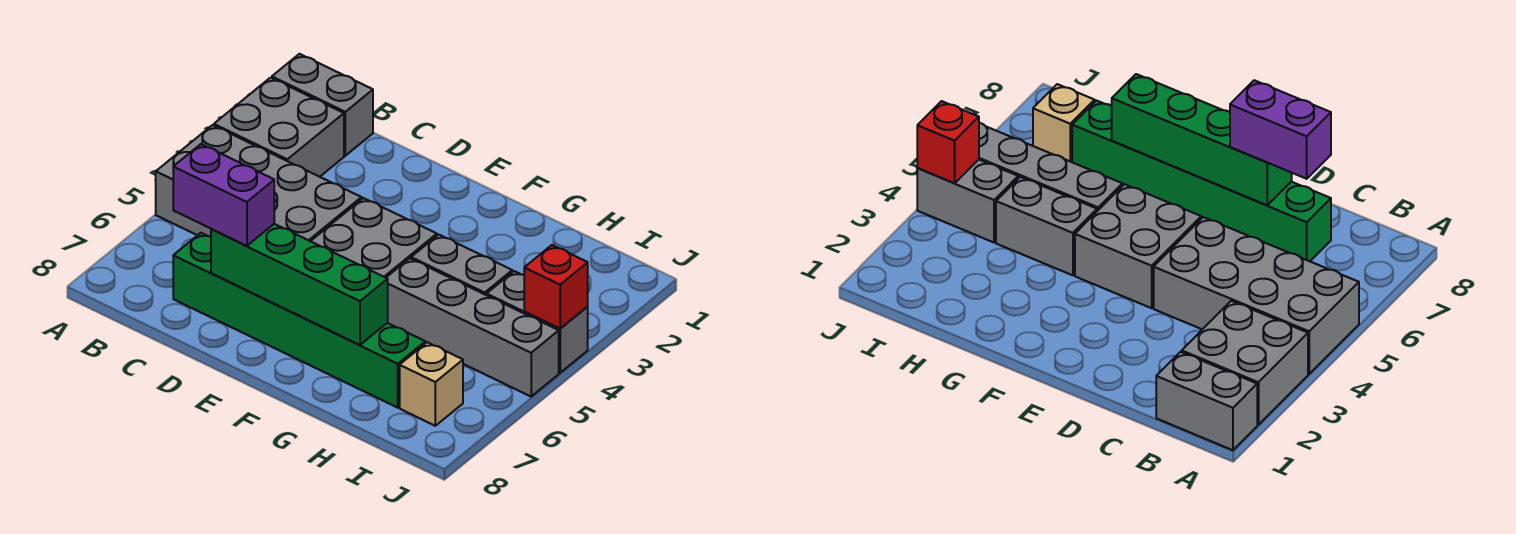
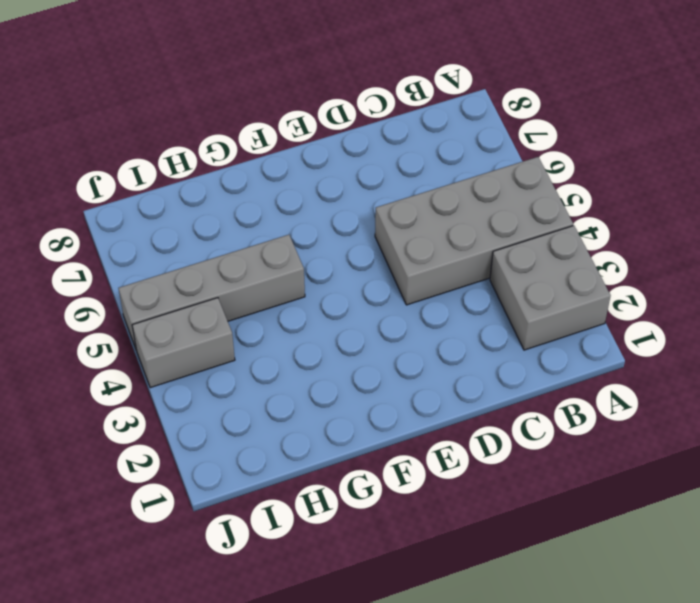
none -> grey 1x2 brick [272,54,373,156]
none -> green 1x6 brick [173,233,425,408]
none -> grey 2x2 brick [311,198,437,278]

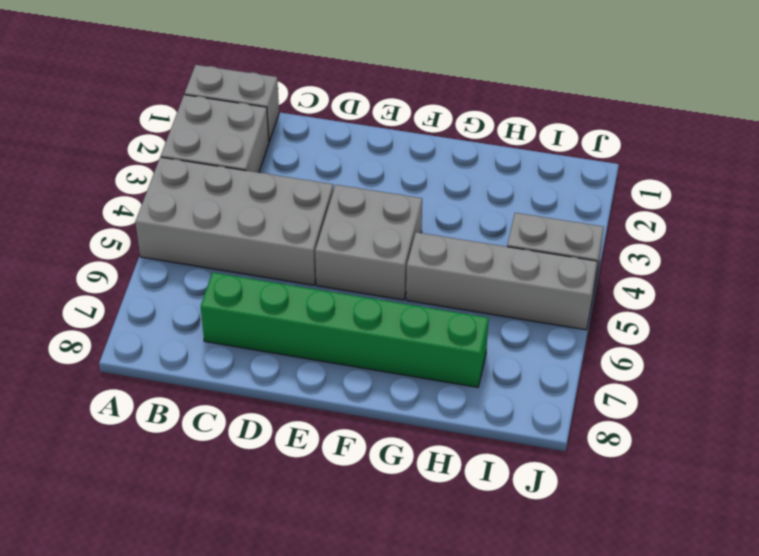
none -> grey 1x2 brick [411,235,512,295]
none -> tan 1x1 brick [400,342,463,426]
none -> green 1x4 brick [211,224,388,345]

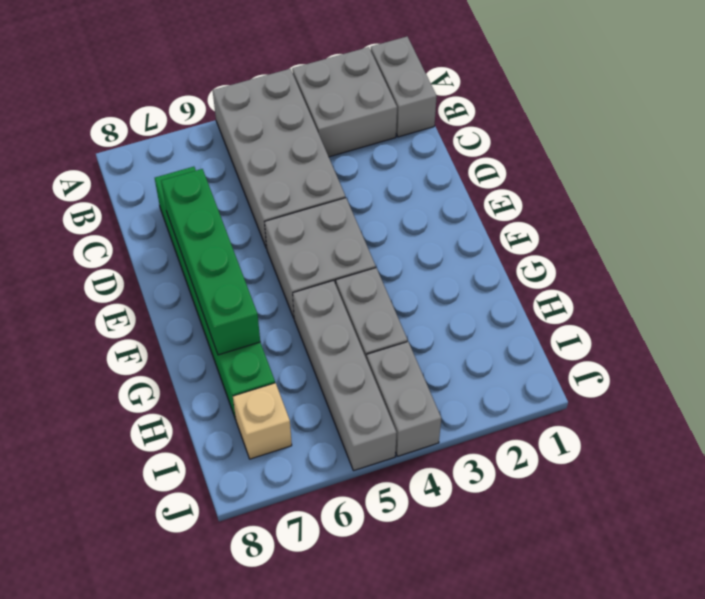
none -> red 1x1 brick [524,245,588,328]
none -> purple 1x2 brick [173,144,274,246]

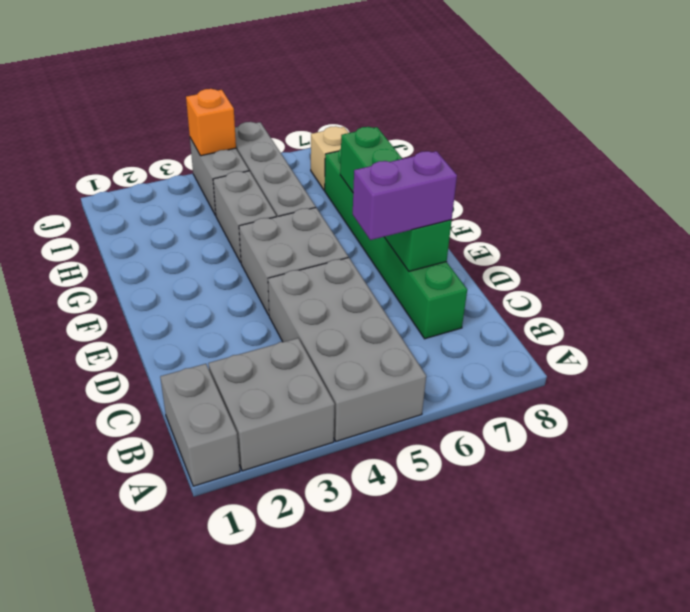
purple 1x2 brick [353,151,457,240] -> purple 1x2 brick turned to [173,144,274,246]
orange 1x1 brick [186,89,236,156] -> red 1x1 brick [524,245,588,328]

